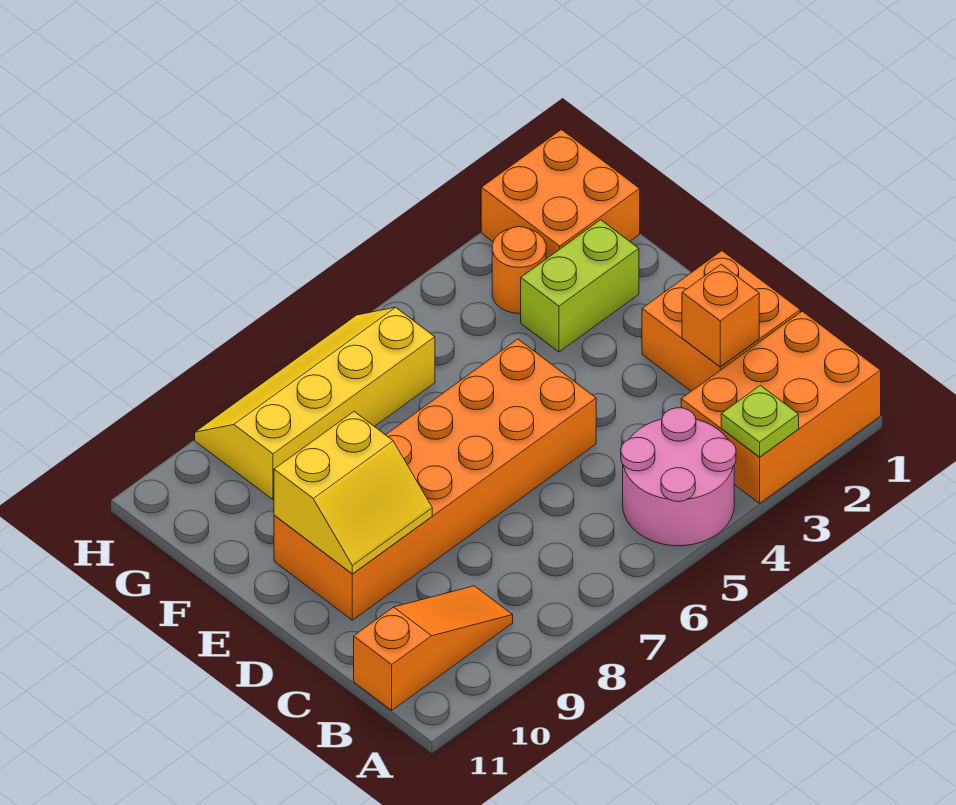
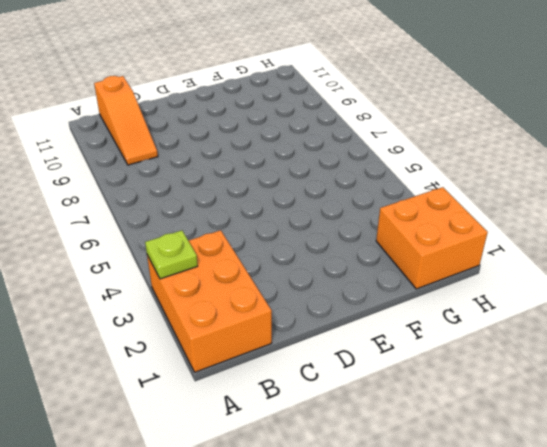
none -> pink 2x2 round brick [621,408,736,546]
none -> orange 2x2 brick [642,251,800,391]
none -> orange 2x6 brick [274,339,596,620]

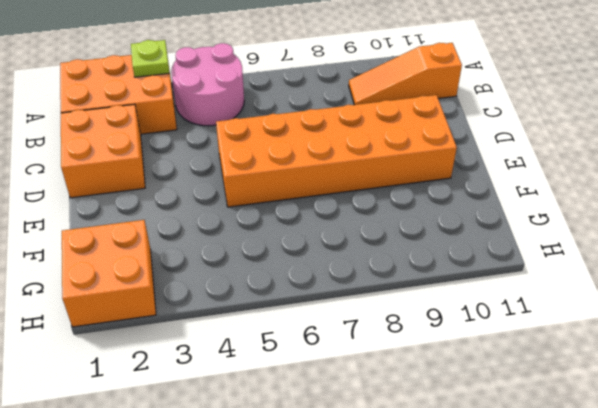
none -> lime 1x2 brick [521,220,639,352]
none -> orange 1x1 round brick [492,227,546,313]
none -> yellow 2x4 slope [195,307,435,500]

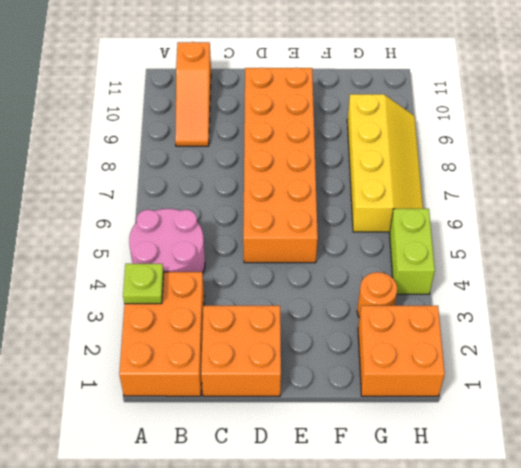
lime 1x2 brick [389,209,435,294] -> lime 1x2 brick moved to [521,220,639,352]
none -> orange 1x1 brick [682,264,759,367]
none -> yellow 2x2 slope [274,412,432,574]

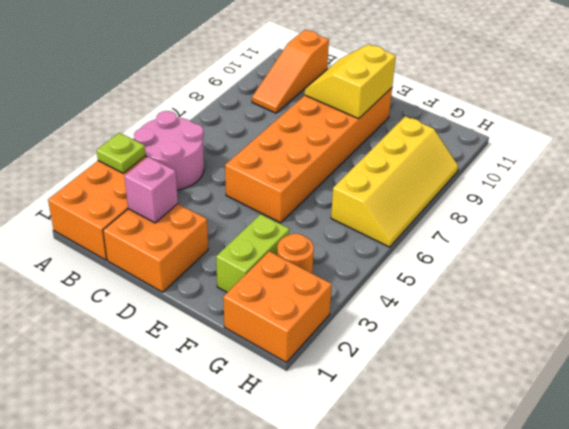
pink 1x1 brick [124,157,178,223] -> orange 1x1 brick [682,264,759,367]

